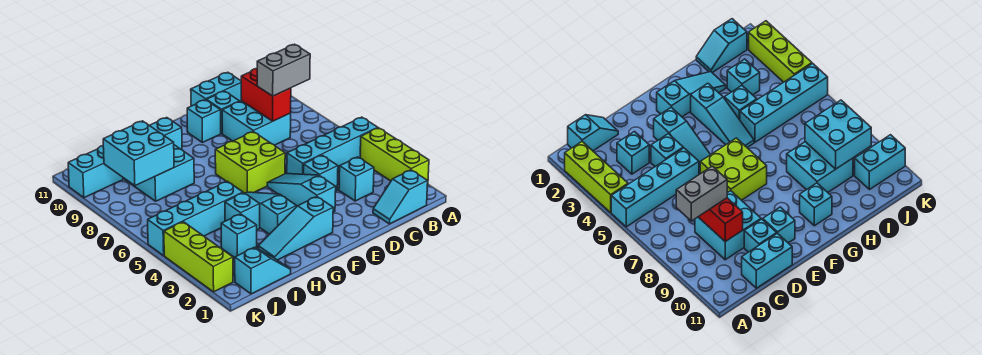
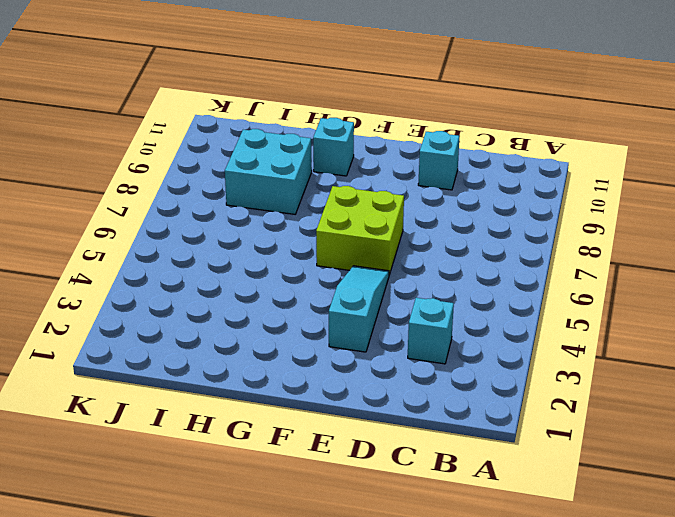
none -> lime 1x3 brick [360,128,429,185]
none -> cyan 1x4 brick [287,117,378,174]
none -> cyan 1x2 slope [373,170,428,224]

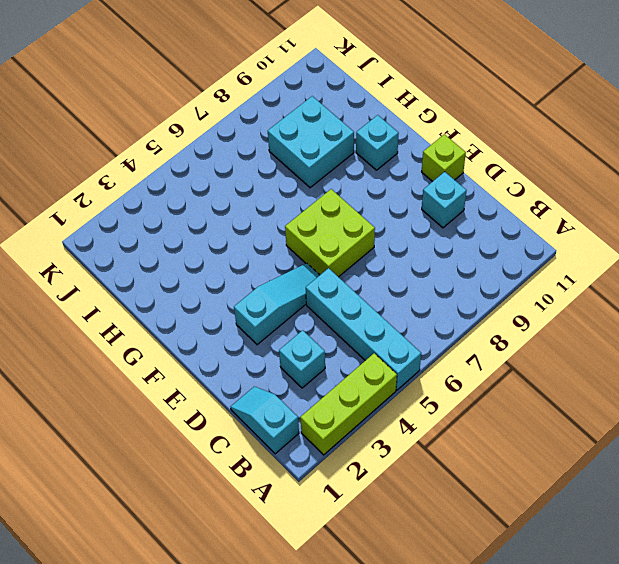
lime 1x1 brick [422,134,466,182] -> none
none -> cyan 2x2 brick [222,101,291,145]
none -> cyan 1x2 brick [191,72,241,106]
none -> cyan 1x1 brick [303,155,338,191]

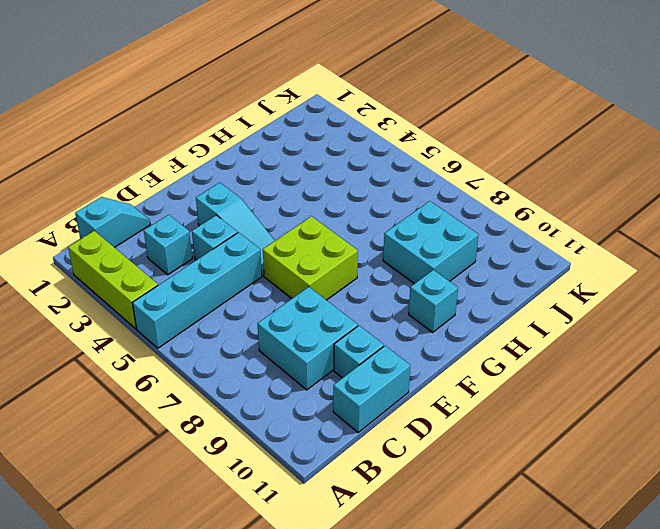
none -> cyan 1x1 brick [187,100,221,143]
none -> cyan 1x3 slope [258,197,333,260]
none -> cyan 1x3 slope [245,192,296,234]

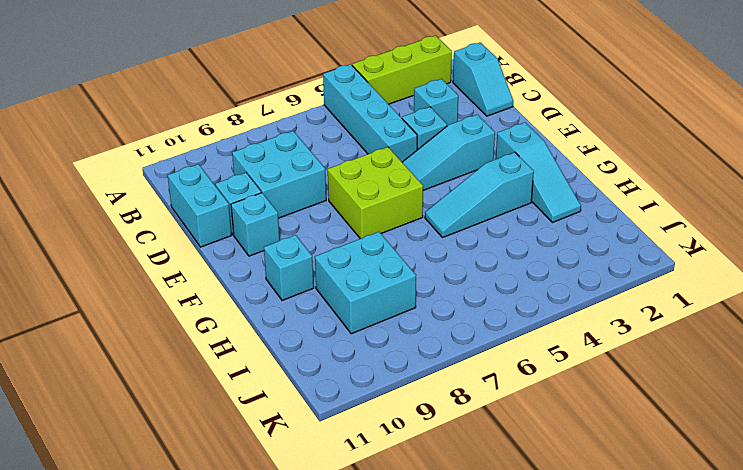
none -> cyan 1x1 brick [225,193,260,230]
none -> cyan 1x4 brick [148,181,243,256]
none -> cyan 1x2 slope [235,247,291,294]

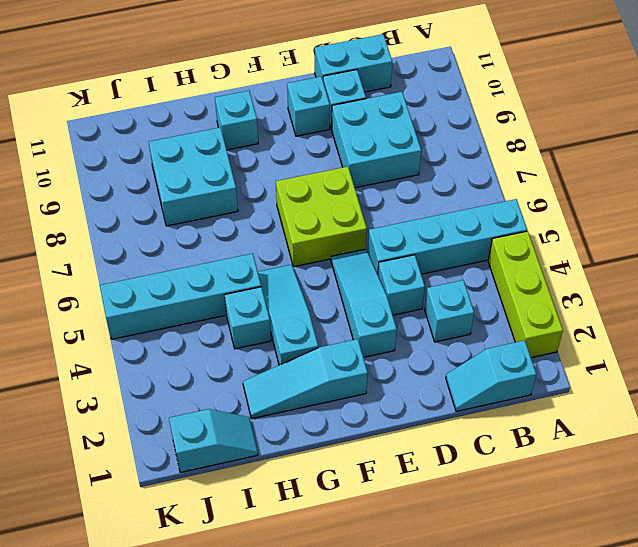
none -> cyan 1x1 brick [221,214,257,258]
none -> cyan 1x2 brick [68,146,123,198]
none -> lime 1x3 brick [164,222,233,292]

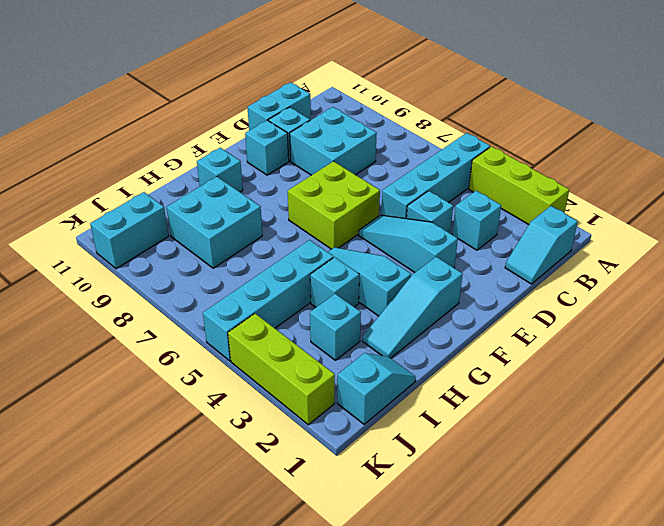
none -> red 1x2 brick [241,68,291,121]
none -> cyan 2x2 brick [103,121,174,186]
none -> grey 1x2 brick [257,44,310,96]

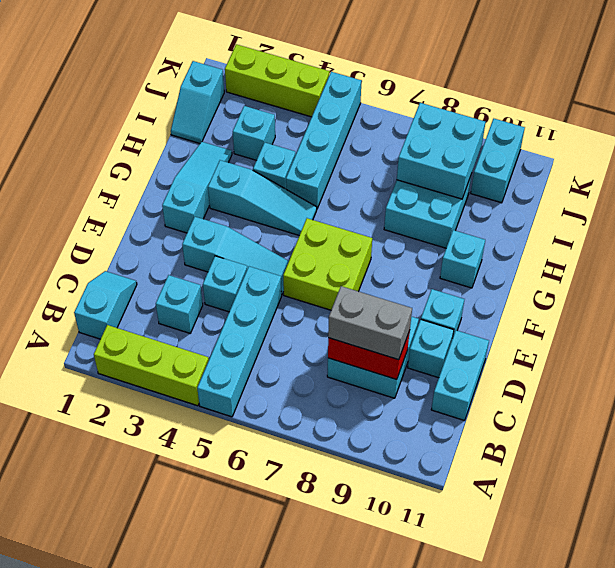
grey 1x2 brick [328,286,412,360] -> grey 1x2 brick turned to [257,44,310,96]

